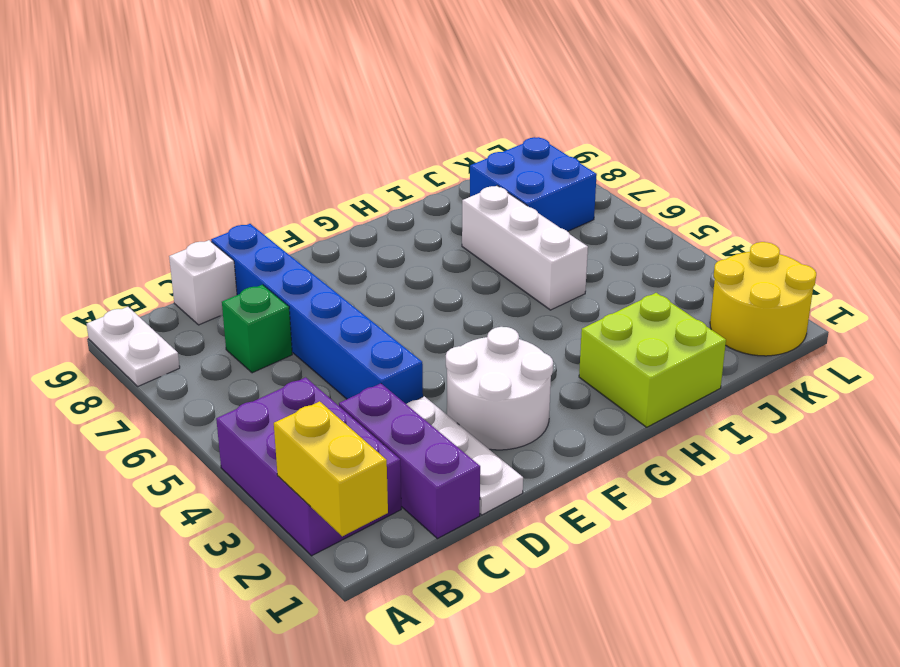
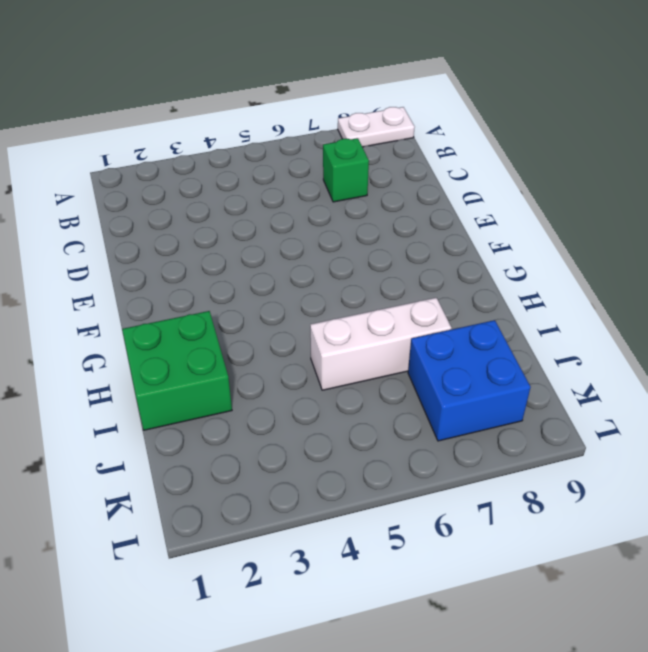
green 2x2 brick [122,311,232,430] -> lime 2x2 brick [579,293,726,427]
none -> purple 2x3 brick [216,377,401,556]
none -> purple 1x3 brick [339,383,480,539]
none -> white 1x1 brick [169,240,237,325]

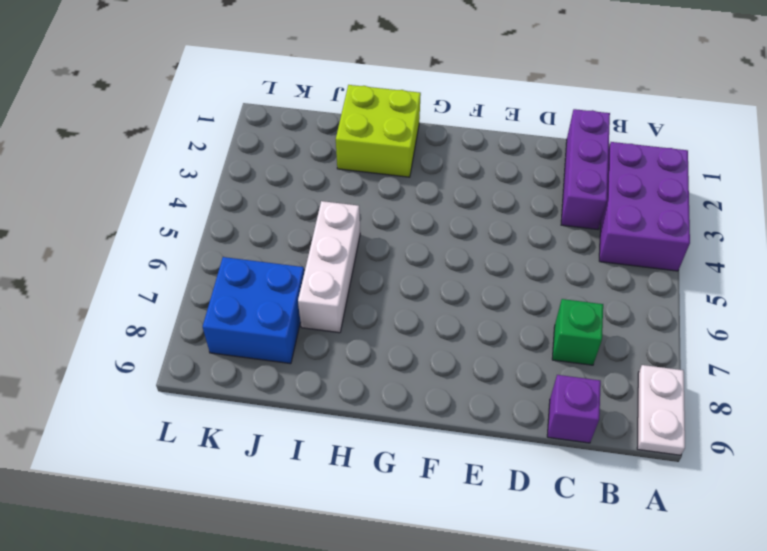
purple 1x1 brick [547,375,601,443] -> white 1x1 brick [169,240,237,325]
none -> white 1x3 plate [406,396,523,515]
none -> blue 1x6 brick [211,224,423,404]
none -> white 2x2 round brick [446,327,553,450]

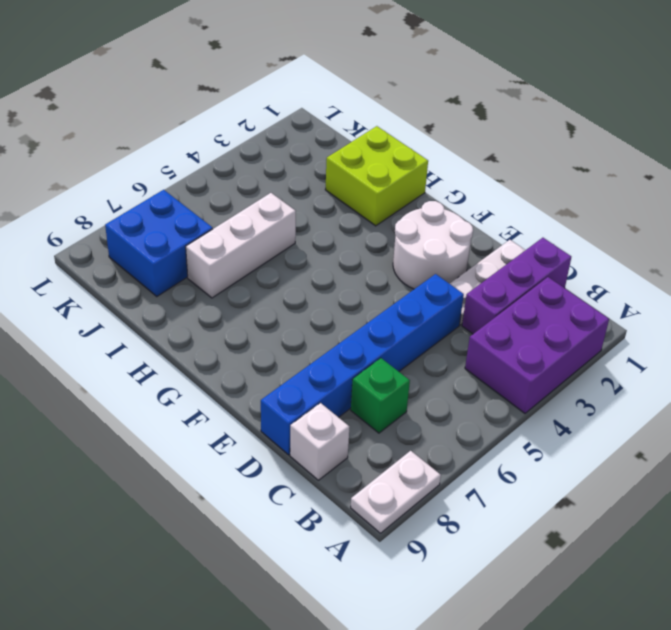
none -> yellow 2x2 round brick [710,242,816,356]
none -> yellow 1x2 brick [274,401,388,536]

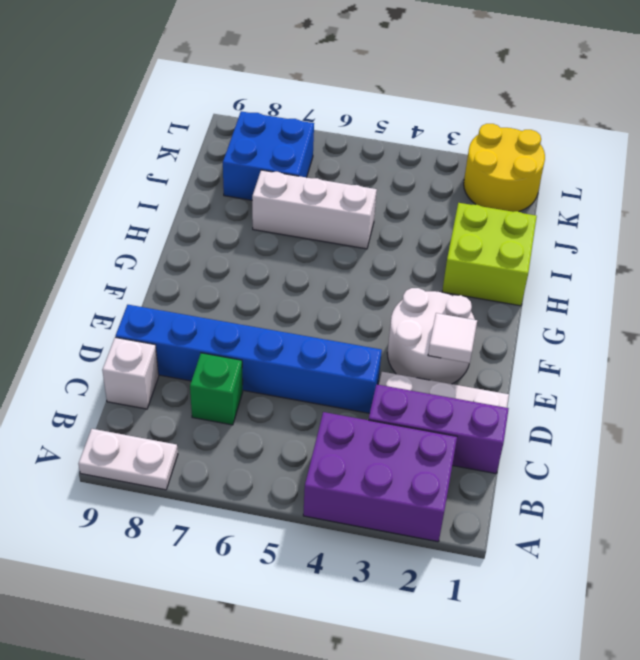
white 1x1 tile [428,313,477,363] -> none
none -> yellow 1x2 brick [274,401,388,536]

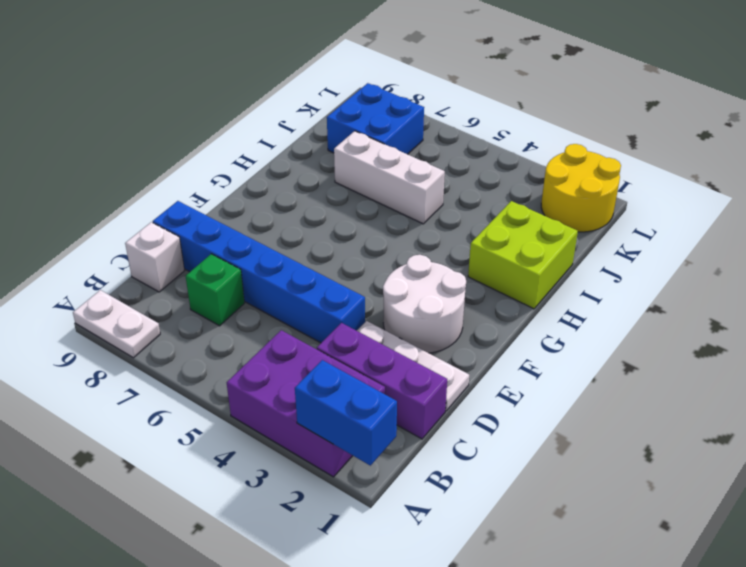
blue 1x2 brick [295,360,397,466] -> yellow 1x2 brick [274,401,388,536]

